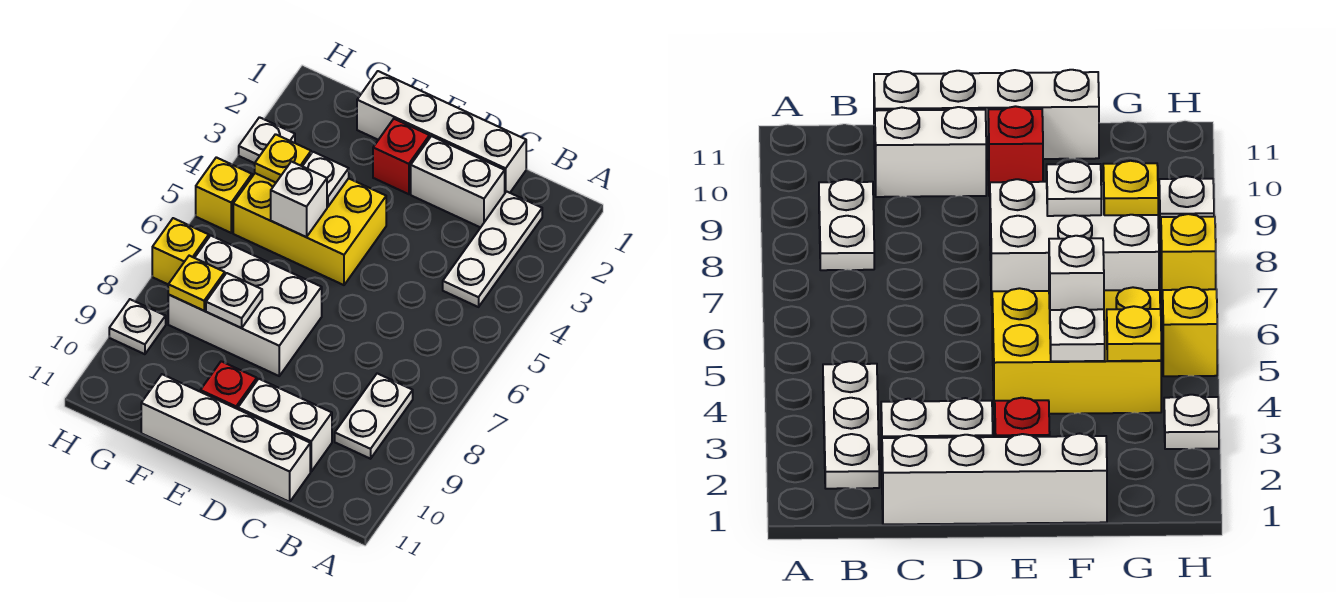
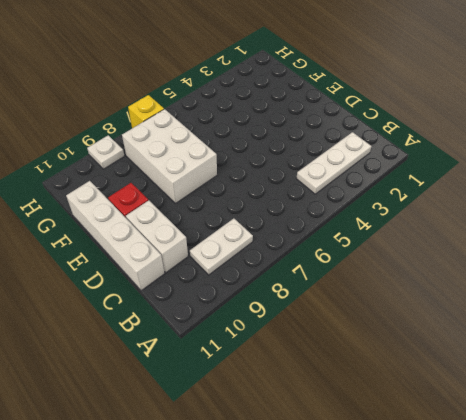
none -> white 1x4 brick [357,71,526,193]
none -> white 1x2 brick [411,136,505,228]
none -> red 1x1 brick [373,119,429,194]

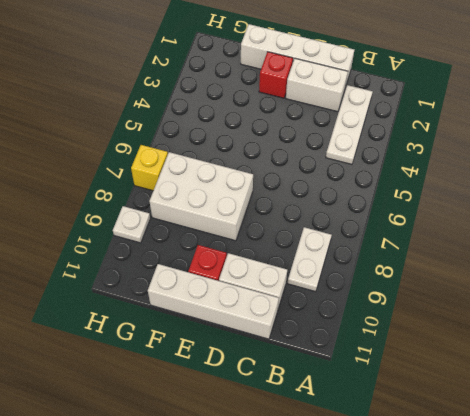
none -> yellow 2x3 brick [233,173,386,285]
none -> white 1x1 plate [239,117,295,163]
none -> yellow 1x1 brick [196,157,252,233]

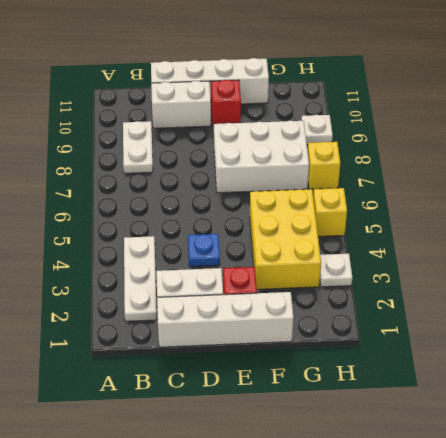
blue 1x1 plate [188,234,220,267] -> none
yellow 2x3 brick [250,189,321,289] -> yellow 2x3 brick turned to [233,173,386,285]
none -> white 1x1 plate [302,152,349,207]
none -> white 1x1 brick [271,162,327,237]
none -> white 1x1 plate [206,273,262,328]

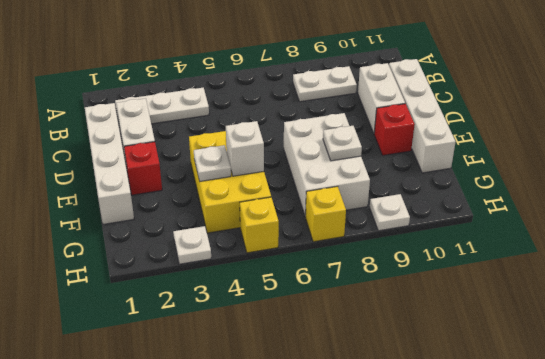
none -> yellow 1x1 plate [255,134,311,183]
none -> yellow 1x1 plate [168,256,225,311]

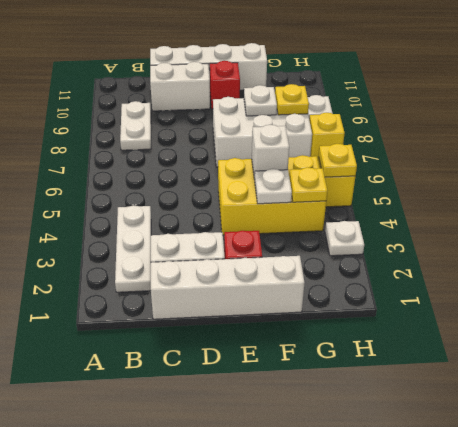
yellow 1x1 plate [319,144,357,177] -> none

